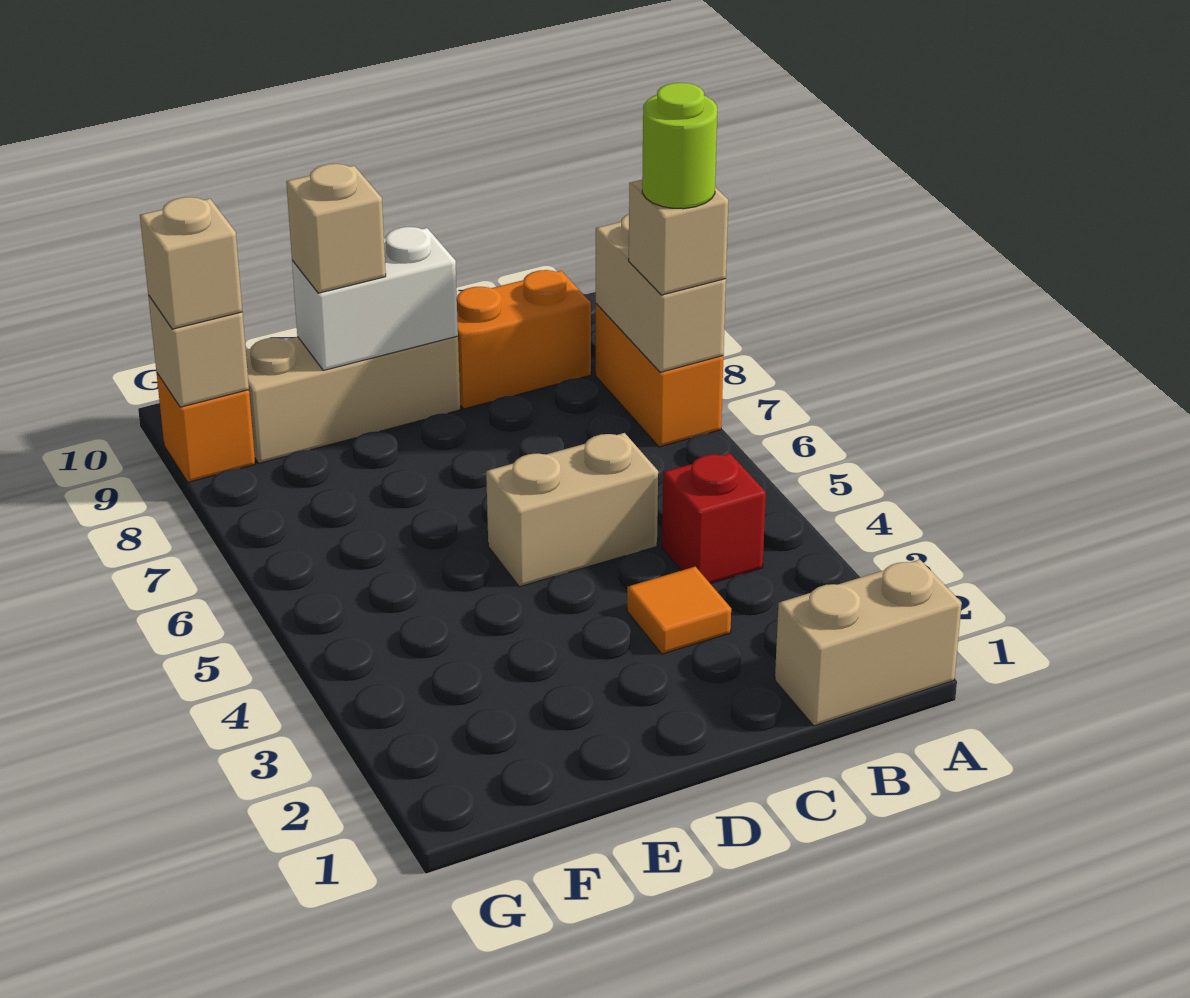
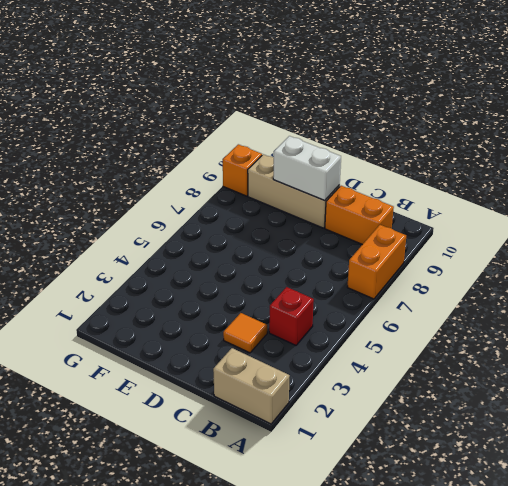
none -> tan 1x2 brick [486,433,658,587]
none -> tan 1x2 brick [596,214,726,372]
none -> tan 1x1 brick [148,295,249,407]

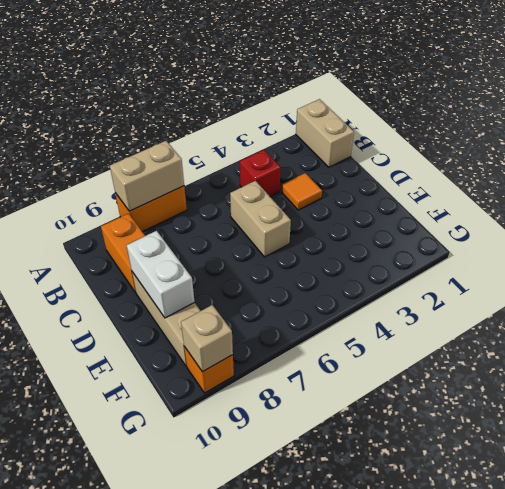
none -> tan 1x1 brick [629,180,728,295]
none -> tan 1x1 brick [286,164,386,293]
none -> tan 1x1 brick [140,197,242,329]

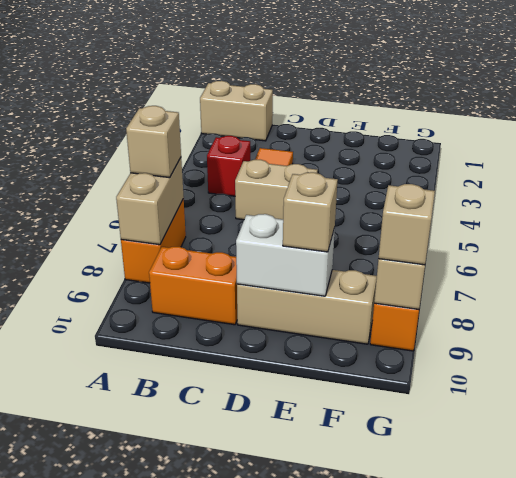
none -> lime 1x1 round brick [642,83,717,209]

